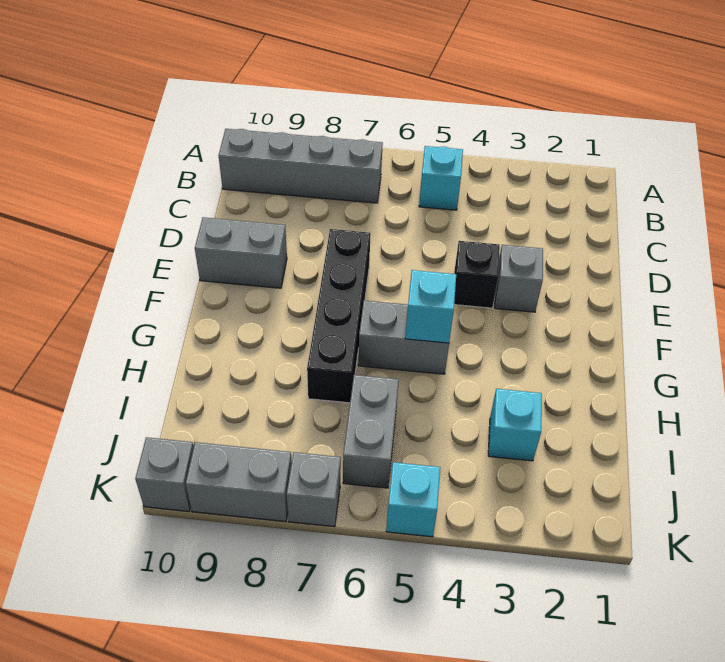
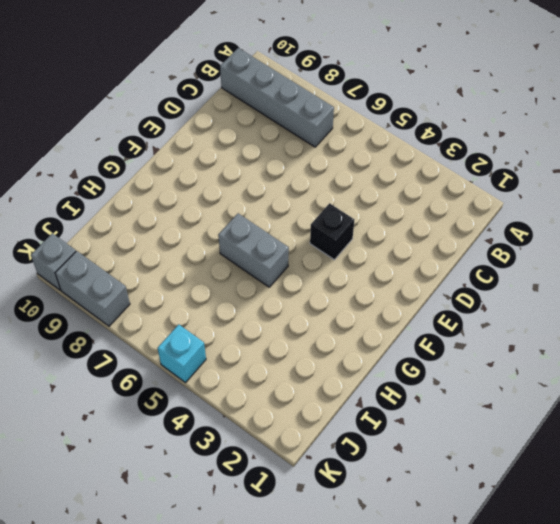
none -> cyan 1x1 brick [419,146,463,210]
none -> grey 1x1 brick [495,245,543,312]
none -> black 1x4 brick [307,229,371,403]

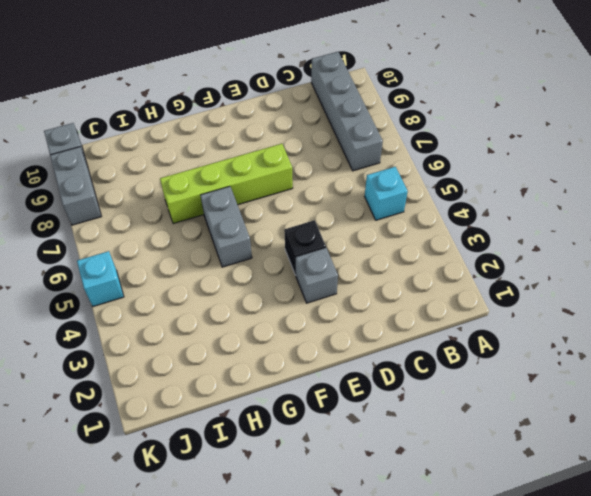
lime 1x4 brick [160,144,293,224] -> black 1x4 brick [307,229,371,403]
none -> grey 1x2 brick [195,217,287,288]
none -> cyan 1x1 brick [488,389,542,461]
none -> grey 1x2 brick [343,375,399,488]

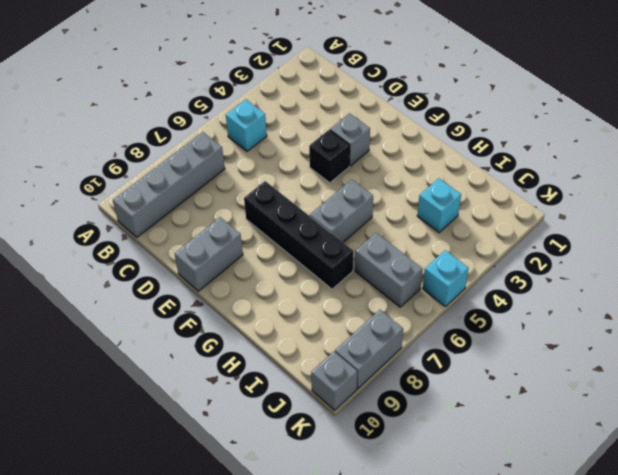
none -> grey 1x1 brick [287,452,341,527]
none -> cyan 1x1 brick [405,270,456,343]

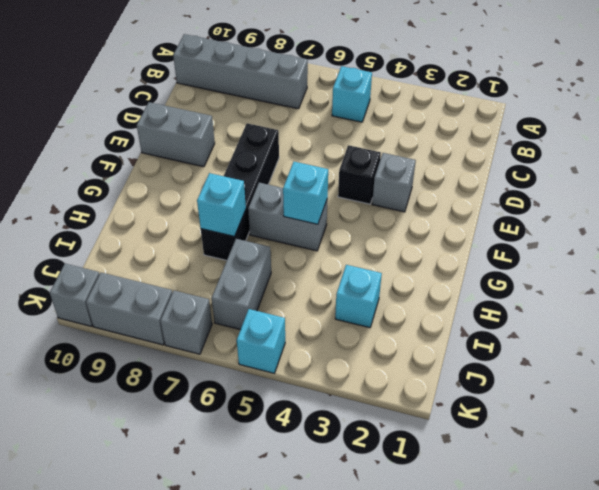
cyan 1x1 brick [197,173,246,236] -> none

